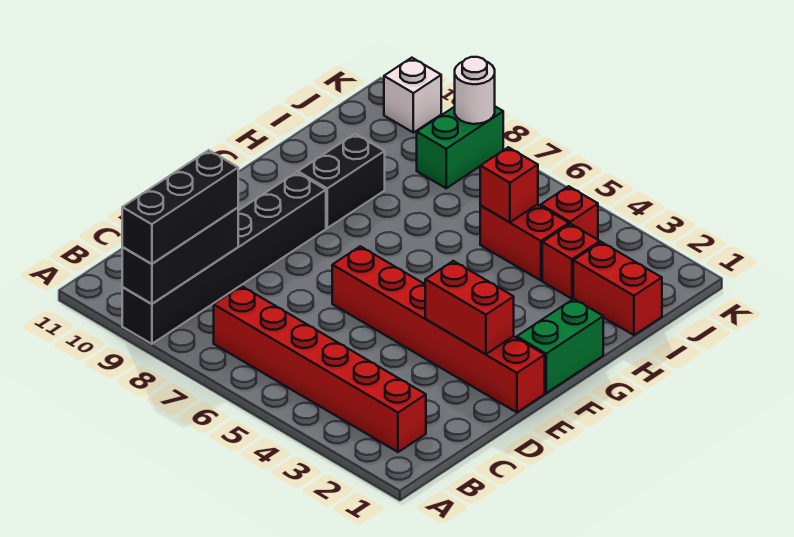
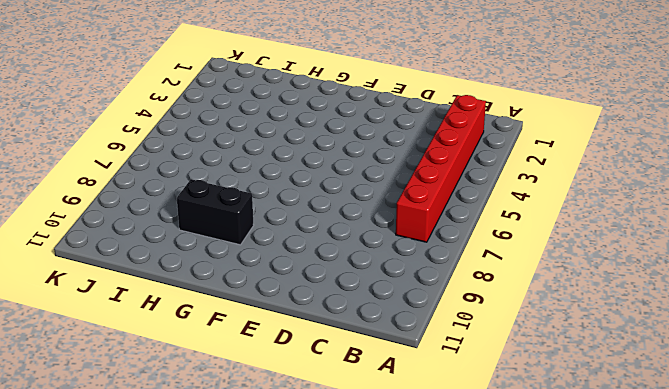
none -> black 1x6 brick [122,172,326,344]
none -> red 1x6 brick [332,246,545,412]
none -> green 1x2 brick [517,299,603,393]

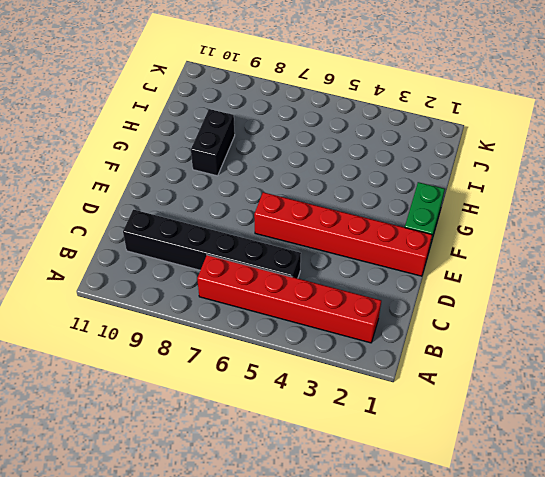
black 1x6 brick [123,210,301,278] -> black 1x6 brick turned to [122,172,326,344]
none -> red 1x2 brick [573,242,662,335]
none -> red 1x1 brick [542,224,600,299]
none -> red 1x2 brick [480,204,569,280]

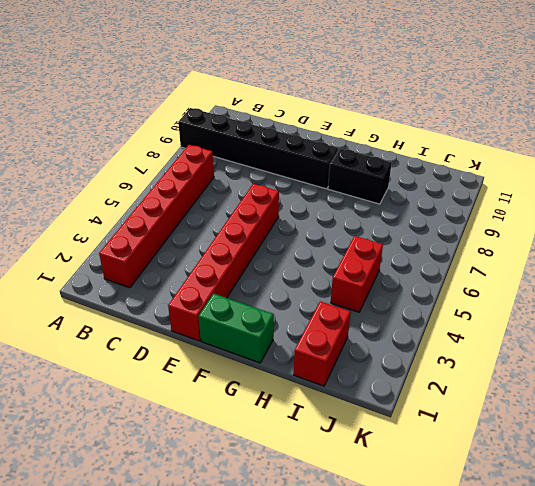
none -> red 1x1 brick [542,224,600,299]
none -> red 1x1 brick [541,186,598,240]
none -> green 1x2 brick [417,107,503,188]

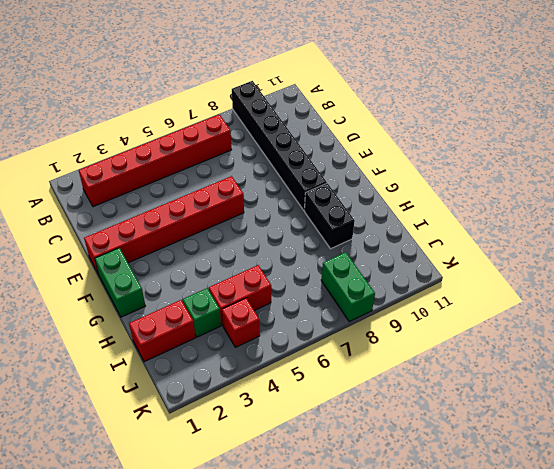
green 1x1 brick [183,288,221,337] -> red 1x1 brick [542,224,600,299]
none -> white 1x1 brick [384,58,441,133]
none -> black 1x3 brick [122,208,238,304]
none -> red 1x2 brick [425,261,514,354]

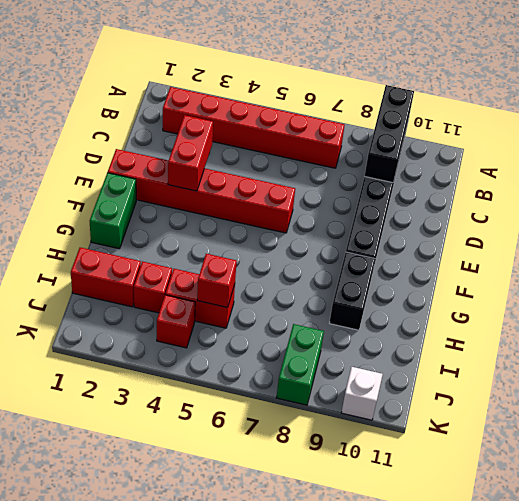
red 1x2 brick [168,115,213,191] -> red 1x2 brick turned to [425,261,514,354]
none -> white 1x1 round brick [455,57,495,124]
none -> black 1x3 brick [122,150,238,264]

